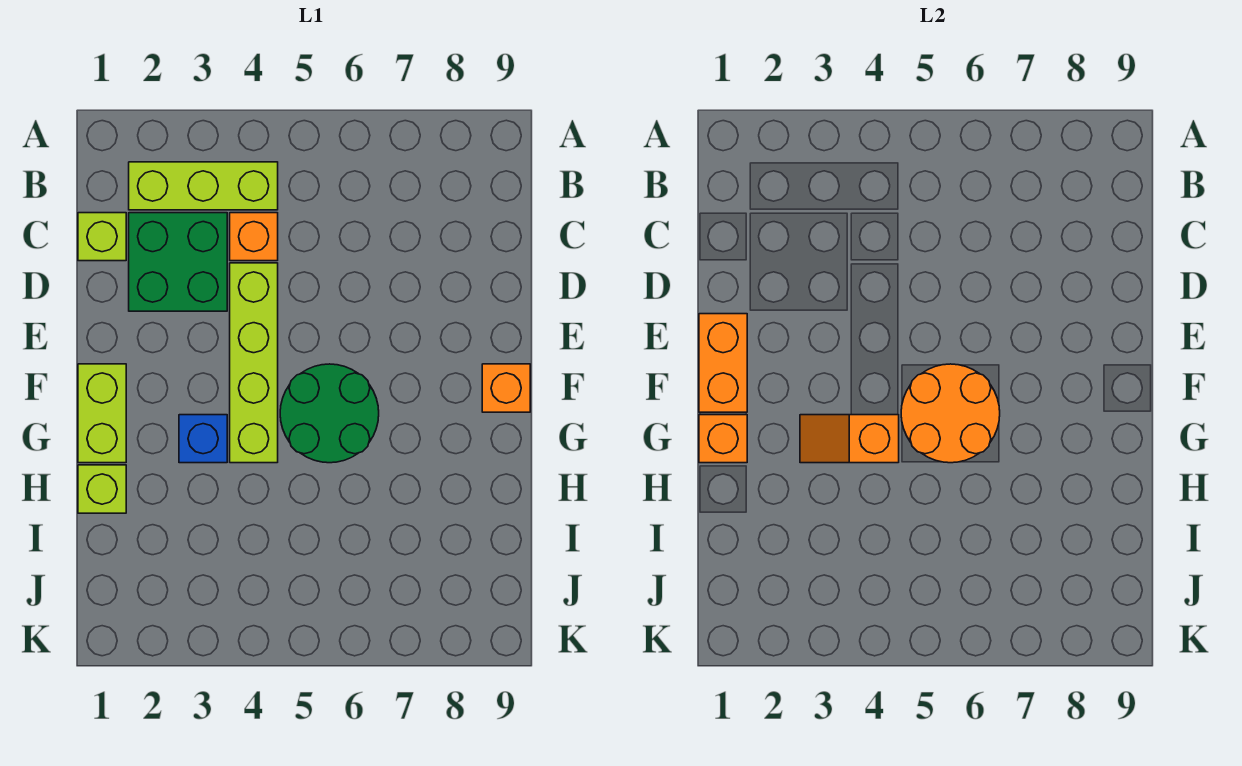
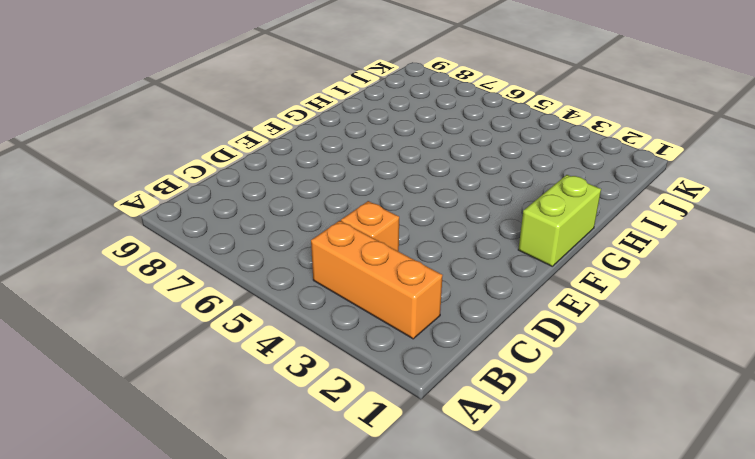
orange 1x3 brick [311,221,443,339] -> lime 1x3 brick [129,162,278,210]
none -> lime 1x1 brick [78,213,126,261]
none -> green 2x2 brick [129,213,227,311]
none -> lime 1x4 brick [230,263,278,463]

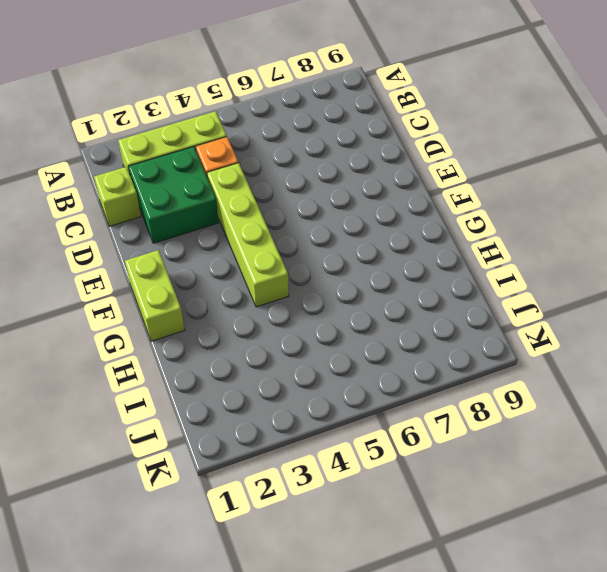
none -> green 2x2 round brick [280,364,379,463]
none -> orange 1x1 brick [482,364,530,412]
none -> blue 1x1 brick [179,415,227,463]

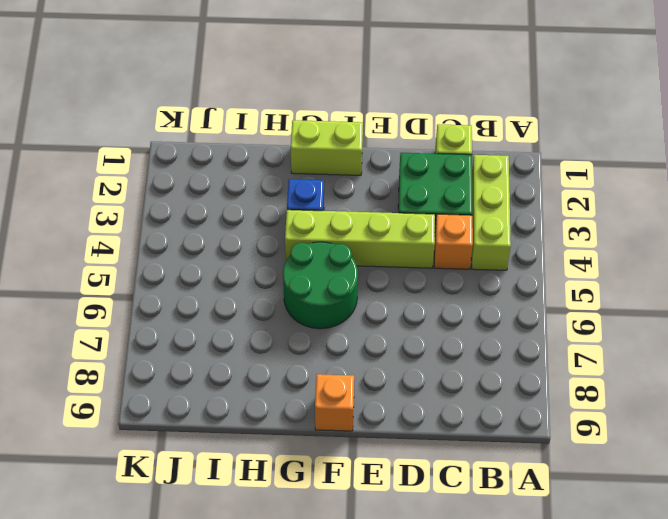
none -> lime 1x1 brick [78,465,126,513]
none -> orange 1x2 brick [699,314,747,412]
none -> orange 2x2 round brick [901,364,1000,463]

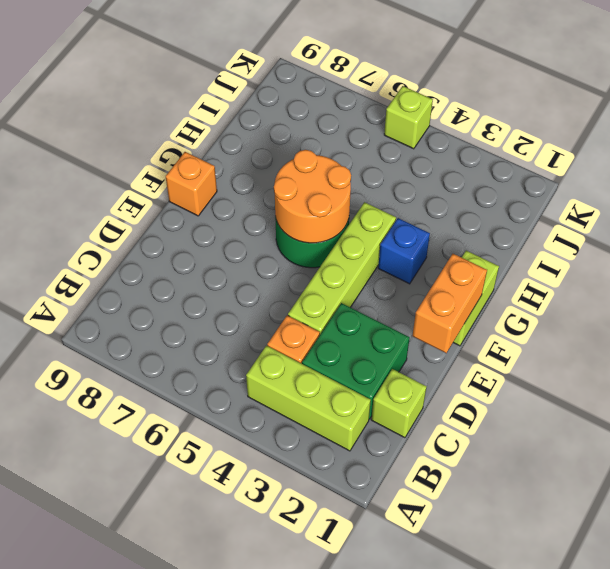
lime 1x1 brick [384,86,433,149] -> lime 1x1 brick moved to [78,465,126,513]
none -> orange 1x1 brick [699,415,747,463]
none -> orange 1x2 slope [800,415,899,463]

